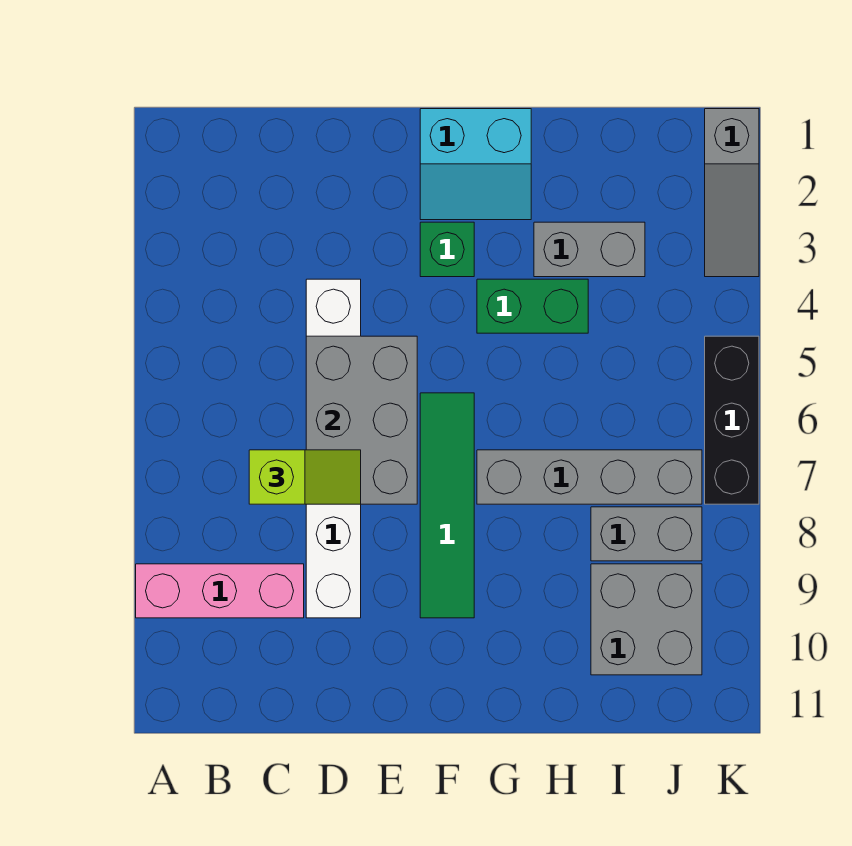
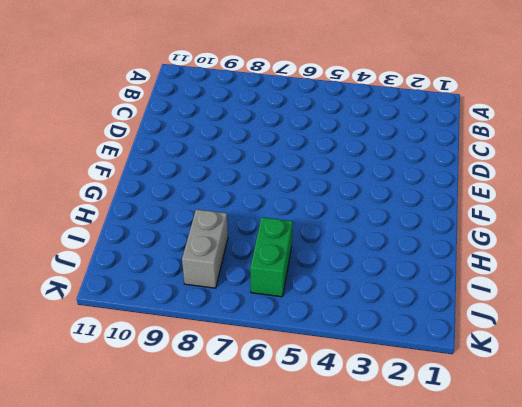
green 1x2 brick [250,217,293,297] -> green 1x2 brick moved to [477,279,588,333]
none -> pink 1x3 brick [136,564,304,618]
none -> white 1x6 brick [306,279,361,618]
none -> cyan 2x2 slope [420,109,531,220]

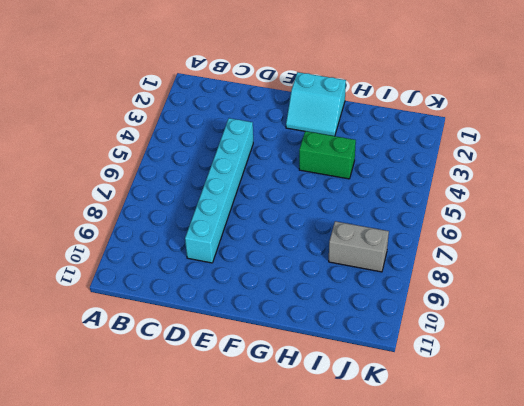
cyan 1x6 brick [185,118,253,263] -> white 1x6 brick [306,279,361,618]
none -> pink 1x3 brick [136,564,304,618]
none -> green 1x1 brick [420,222,474,277]
none -> green 1x4 tile [420,393,474,618]

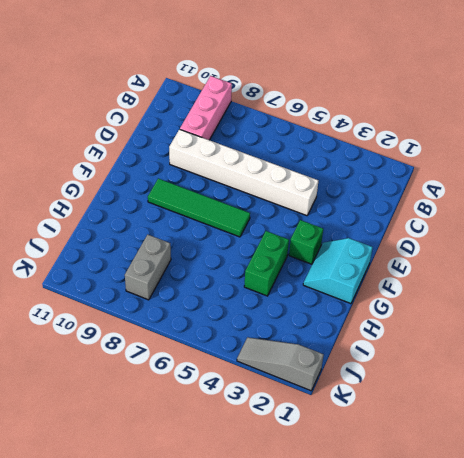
none -> grey 1x4 brick [477,450,702,504]
none -> grey 1x2 brick [534,222,645,277]
none -> grey 2x2 brick [591,564,702,675]

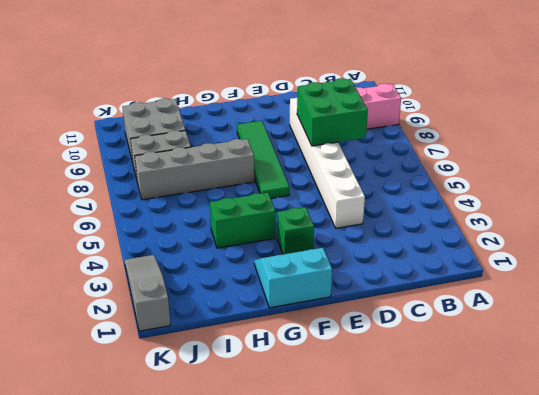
green 2x2 brick [297,78,368,146] -> grey 2x3 brick [306,336,417,504]
none -> grey 1x2 brick [534,222,645,277]
none -> black 1x3 brick [705,336,759,504]
none -> lime 1x2 slope [249,450,361,504]

